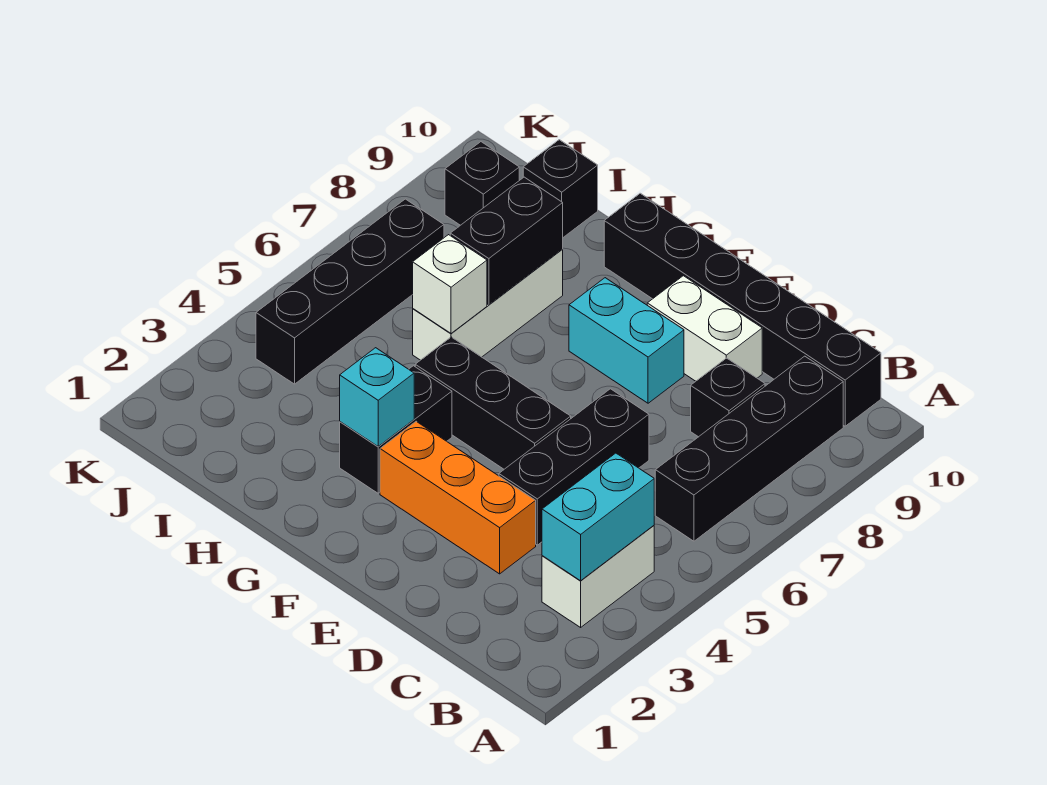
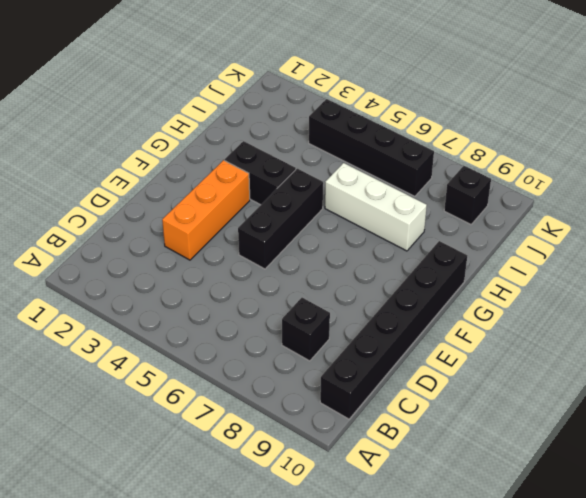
none -> white 1x2 brick [542,526,654,627]
none -> black 1x4 brick [655,356,843,541]
none -> black 1x3 brick [499,389,649,545]

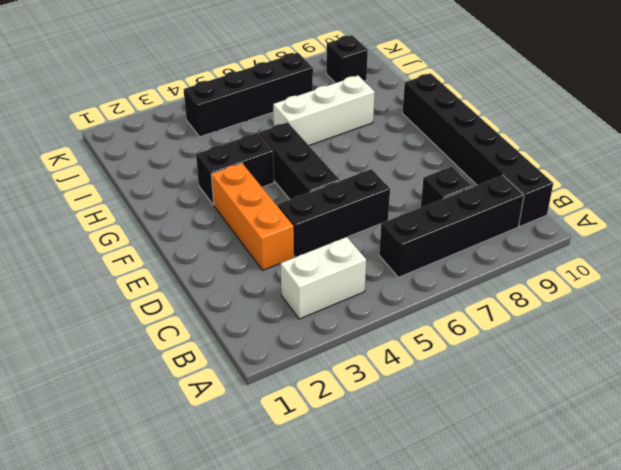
none -> white 1x2 brick [647,276,762,381]
none -> cyan 1x2 brick [569,278,684,403]
none -> black 1x1 brick [523,140,598,237]

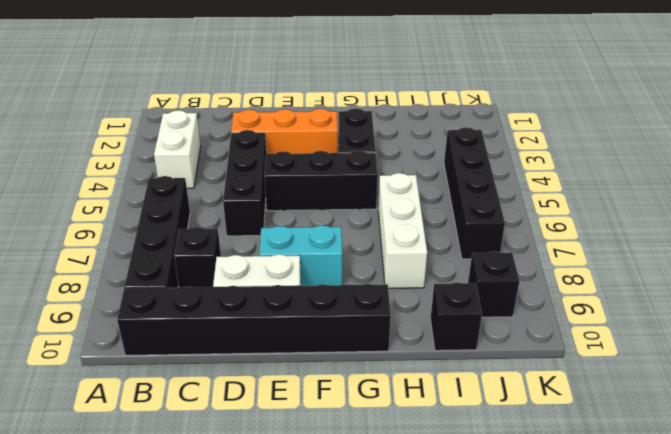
none -> cyan 1x2 brick [542,453,654,581]
none -> cyan 1x1 brick [340,348,414,447]
none -> white 1x1 brick [413,235,487,333]

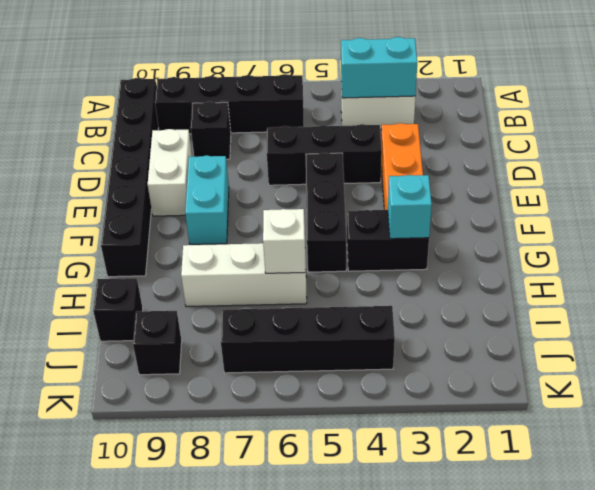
none -> black 1x2 brick [450,177,563,305]

